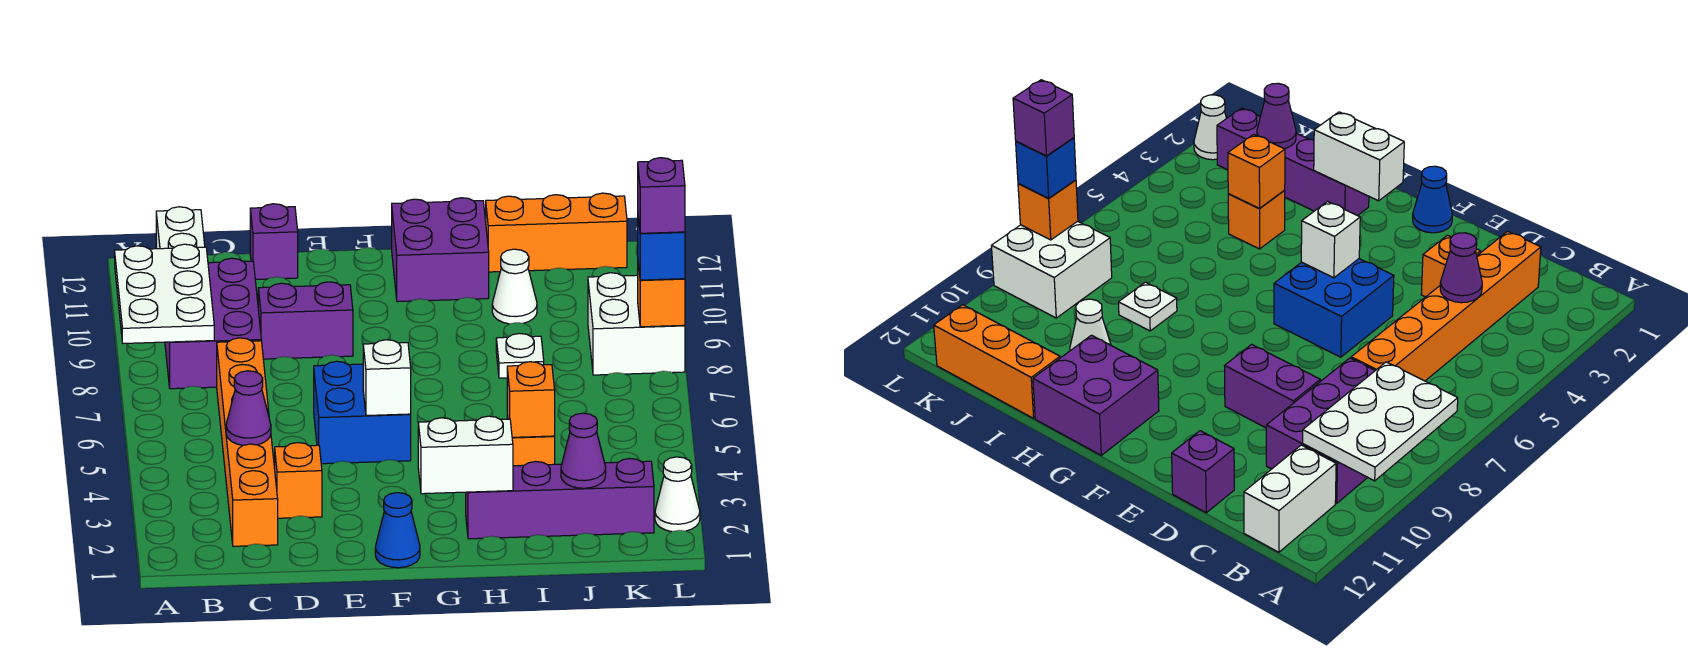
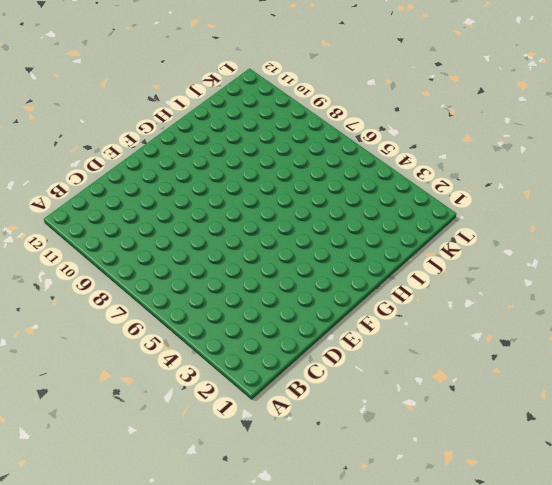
none -> purple 2x3 brick [165,258,261,389]
none -> white 1x2 brick [156,207,205,249]
none -> orange 1x6 brick [217,338,278,546]

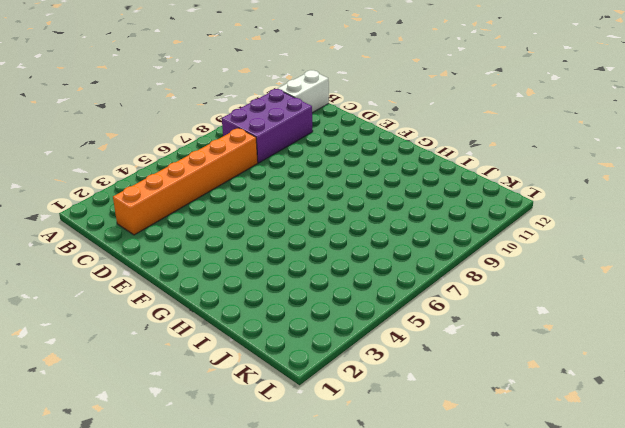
none -> orange 1x1 brick [275,443,322,518]
none -> purple 1x2 brick [258,282,353,359]
none -> purple 1x1 brick [250,204,298,279]

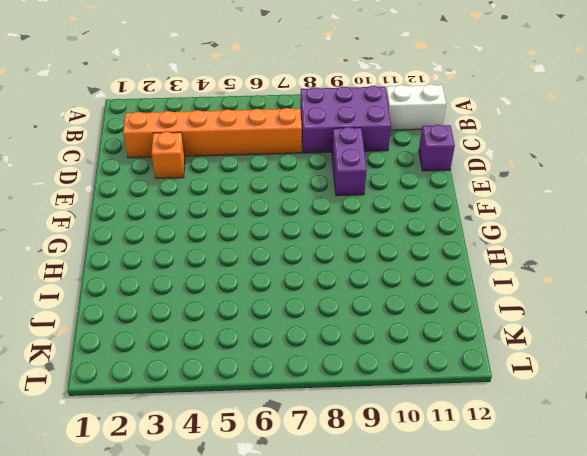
none -> blue 2x2 brick [314,361,411,464]
none -> blue 1x1 cone [375,493,420,568]
none -> purple 2x2 brick [392,198,489,302]

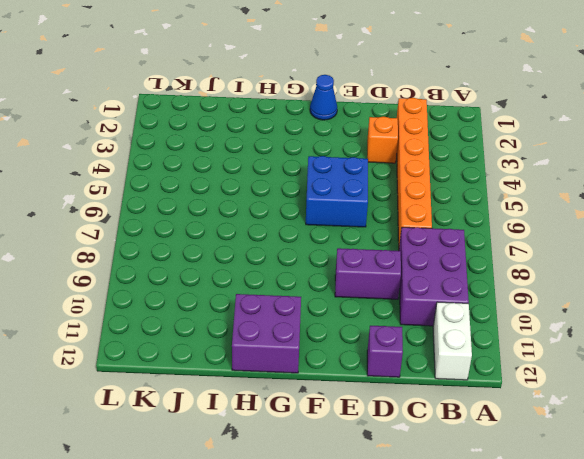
none -> purple 1x4 brick [466,458,654,539]
none -> orange 1x1 brick [507,416,555,466]
none -> white 1x1 plate [496,333,544,378]

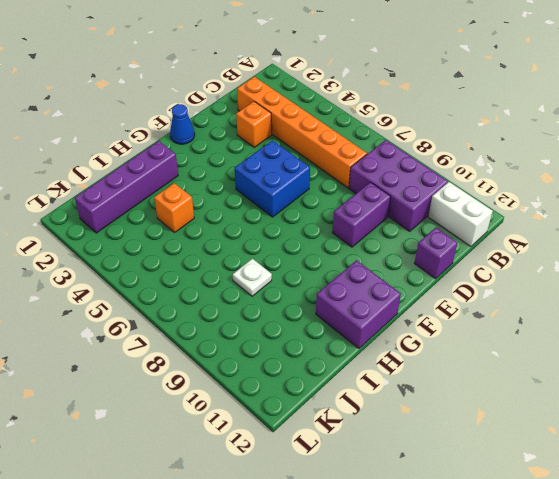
none -> white 1x1 cone [492,249,537,324]
none -> orange 1x3 brick [486,193,627,272]
none -> white 2x2 brick [588,273,685,375]

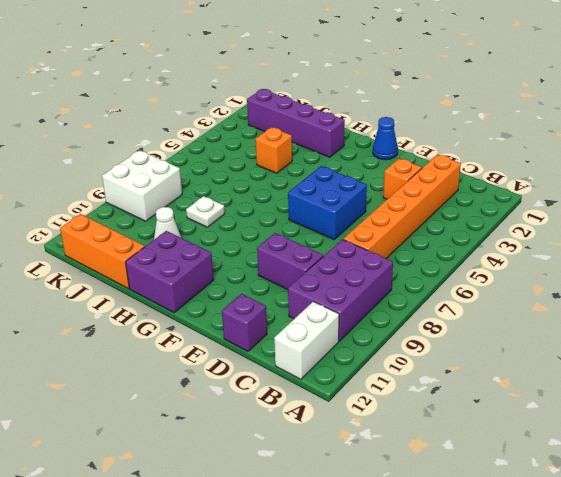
none -> white 1x1 cone [655,457,700,532]
none -> white 2x3 plate [115,244,214,343]
none -> purple 1x1 cone [226,371,271,445]

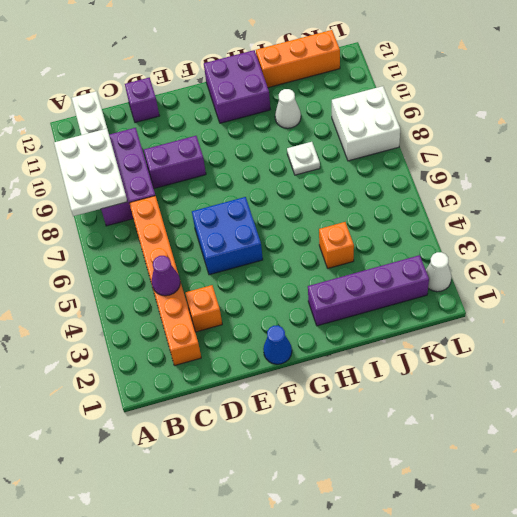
none -> white 1x1 brick [363,340,411,416]
none -> white 1x2 brick [418,416,513,494]
none -> orange 1x1 brick [507,362,555,437]

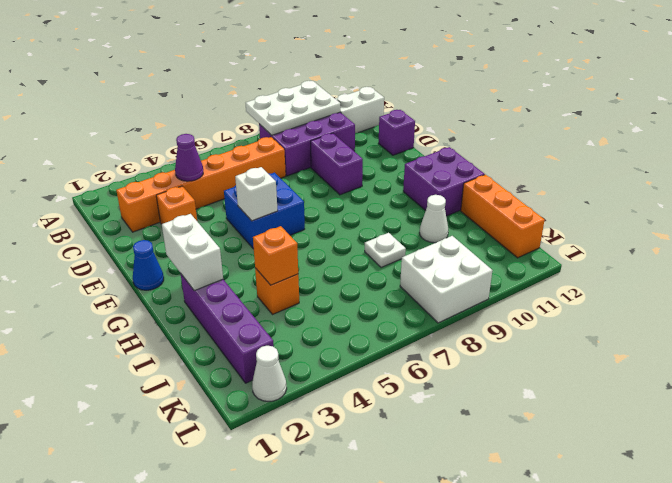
none -> purple 1x1 cone [561,413,606,488]
none -> orange 1x1 brick [638,264,685,327]
none -> blue 1x1 brick [638,217,685,280]

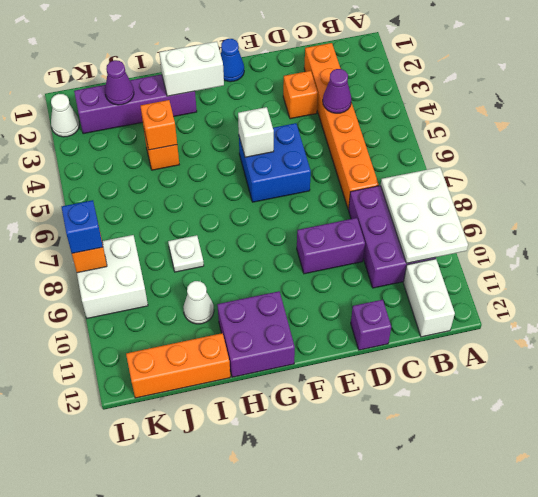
none -> purple 1x1 brick [638,158,685,233]

